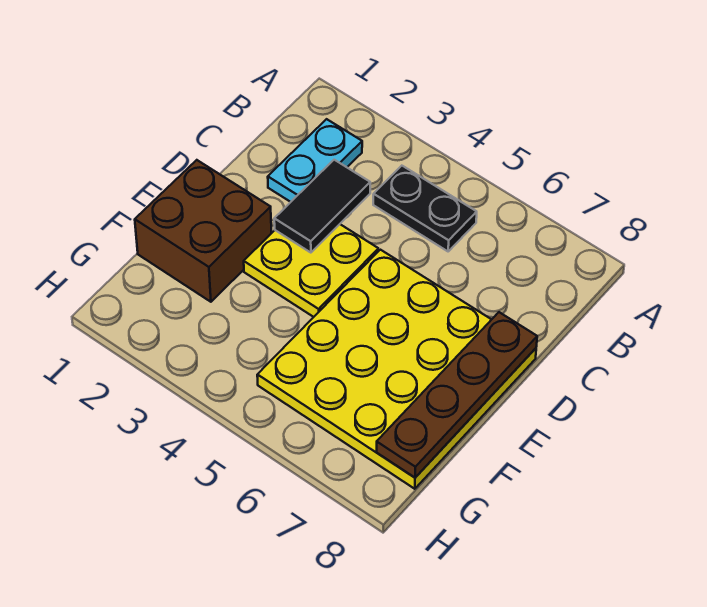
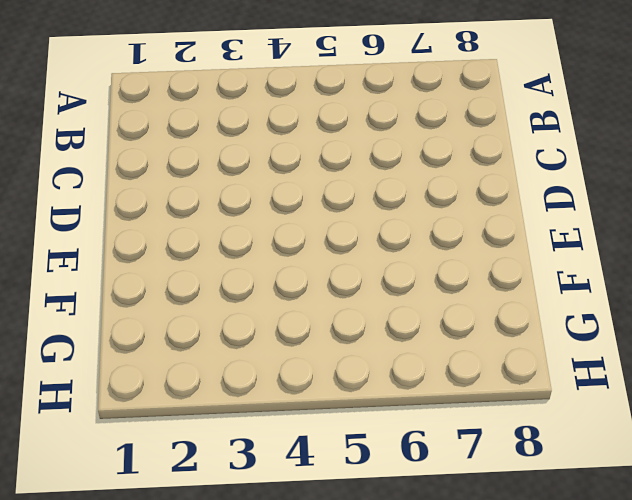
none -> cyan 1x2 plate [268,119,362,202]
none -> black 1x2 plate [373,166,477,251]

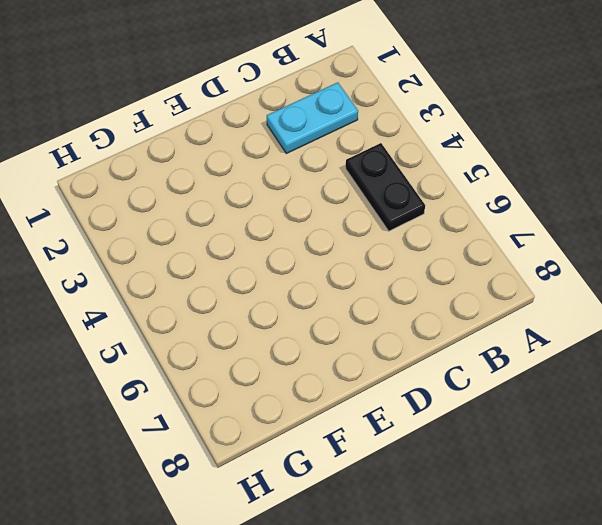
none -> yellow 2x2 plate [244,224,378,317]
none -> yellow 4x4 plate [257,250,536,489]

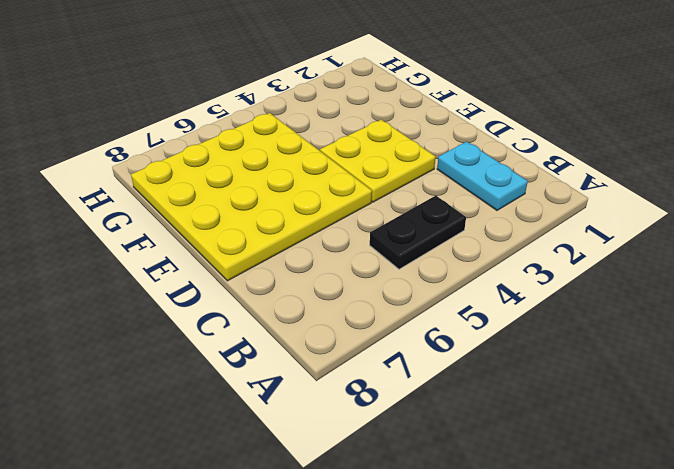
none -> brown 2x2 brick [135,160,271,302]
none -> black 1x2 tile [274,160,370,253]

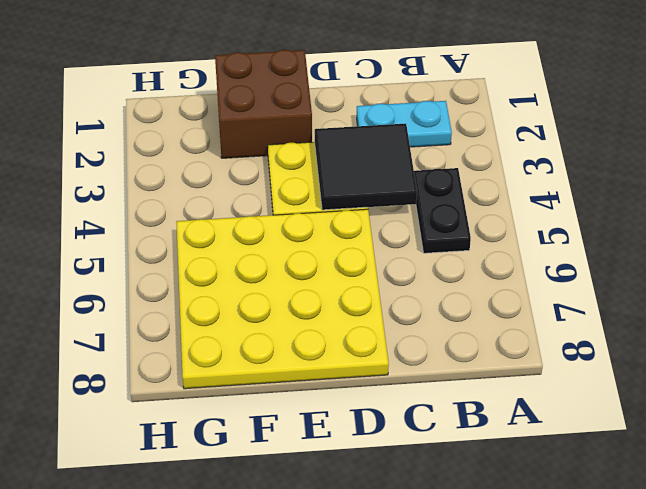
black 2x2 tile [315,124,417,210] -> black 1x2 tile [274,160,370,253]
none -> brown 1x4 plate [377,312,537,478]

